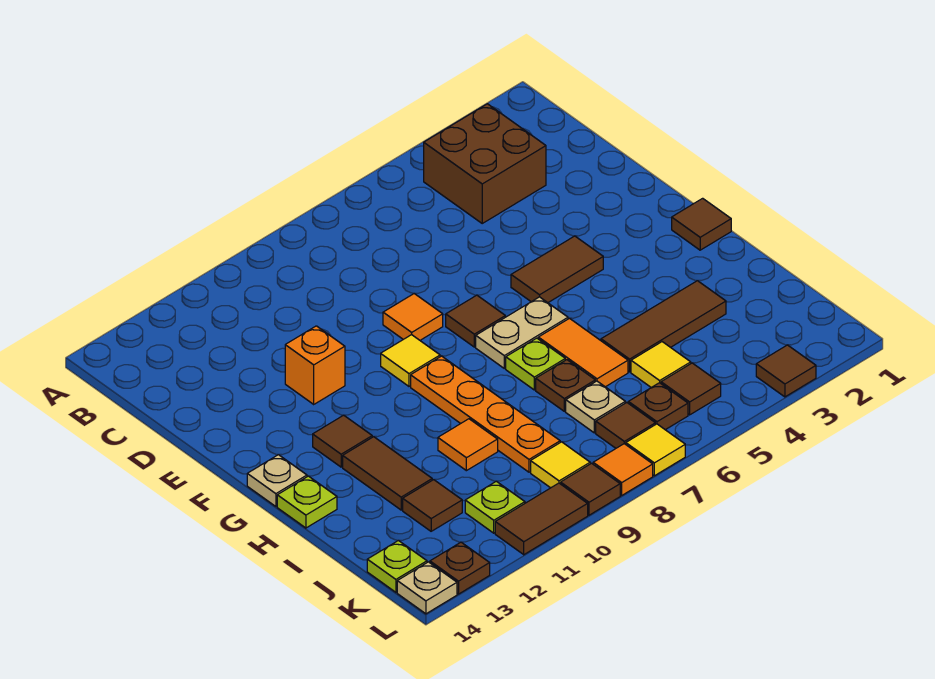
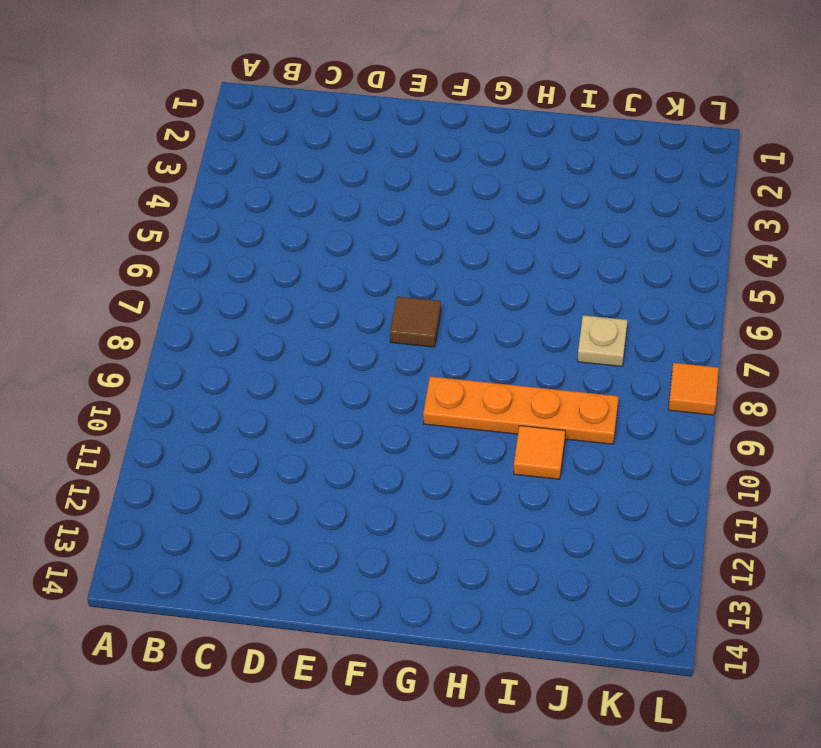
none -> brown 2x2 brick [424,104,546,223]
none -> orange 1x1 tile [383,294,443,340]
none -> orange 1x1 brick [285,326,345,404]
none -> brown 1x2 tile [511,236,603,303]

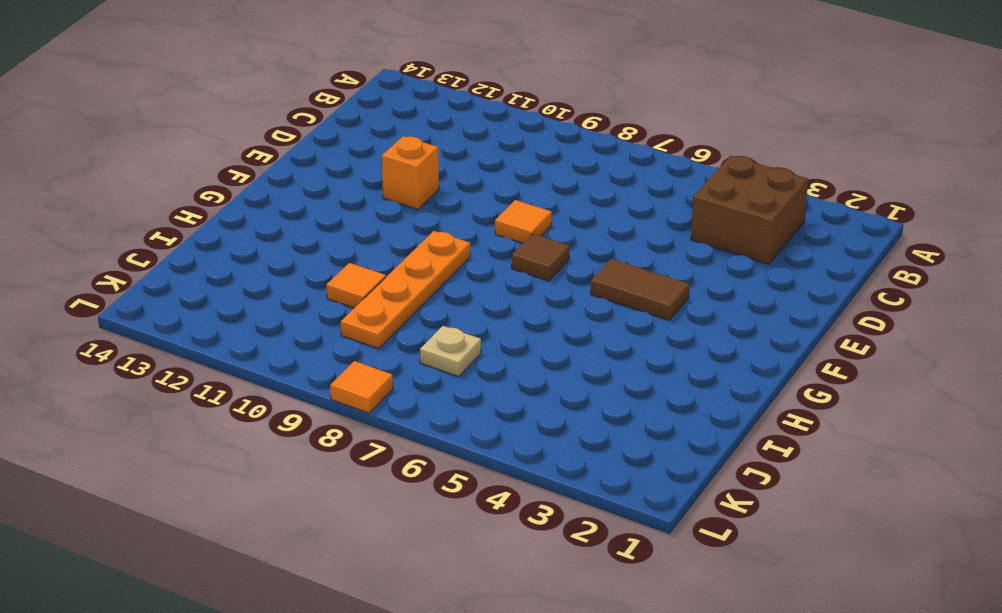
none -> yellow 1x1 tile [381,335,440,386]
none -> brown 1x1 tile [672,198,731,250]
none -> tan 1x2 plate [476,297,568,368]
none -> brown 1x1 tile [313,415,372,467]

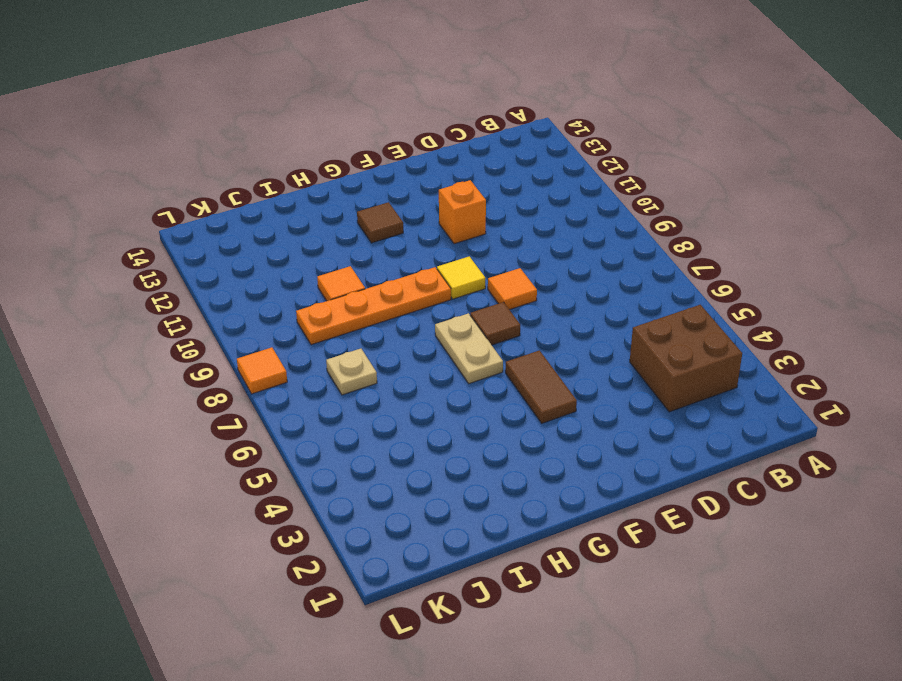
none -> brown 1x1 tile [672,198,731,250]
none -> tan 1x1 plate [247,455,307,506]
none -> orange 1x2 tile [538,319,628,387]
none -> lime 1x1 plate [506,338,565,390]

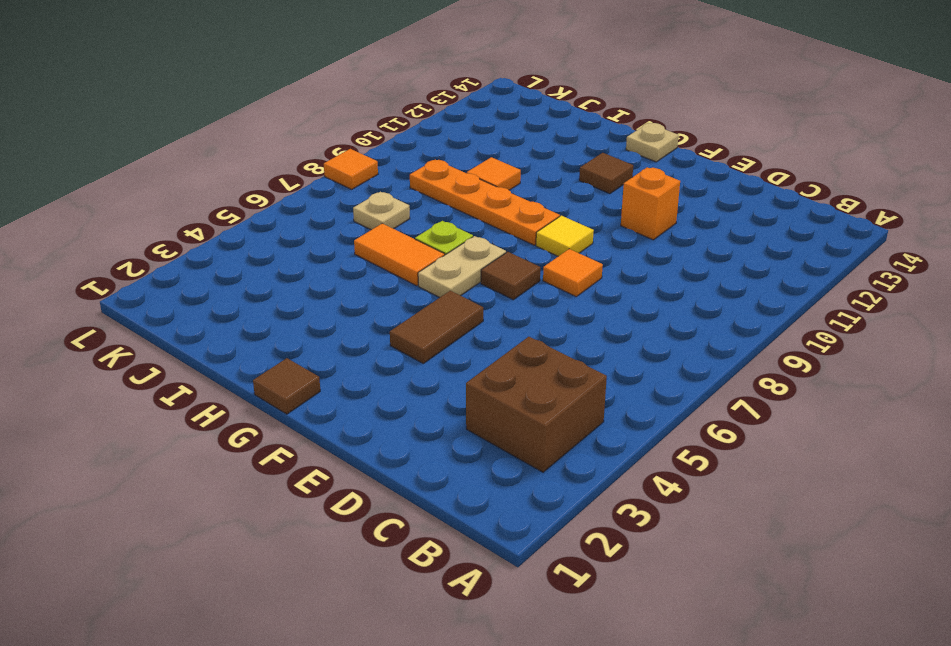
none -> brown 1x2 tile [343,437,432,510]
none -> lime 1x1 plate [277,476,337,528]
none -> brown 1x3 tile [601,281,726,372]
none -> brown 1x1 plate [536,360,595,411]

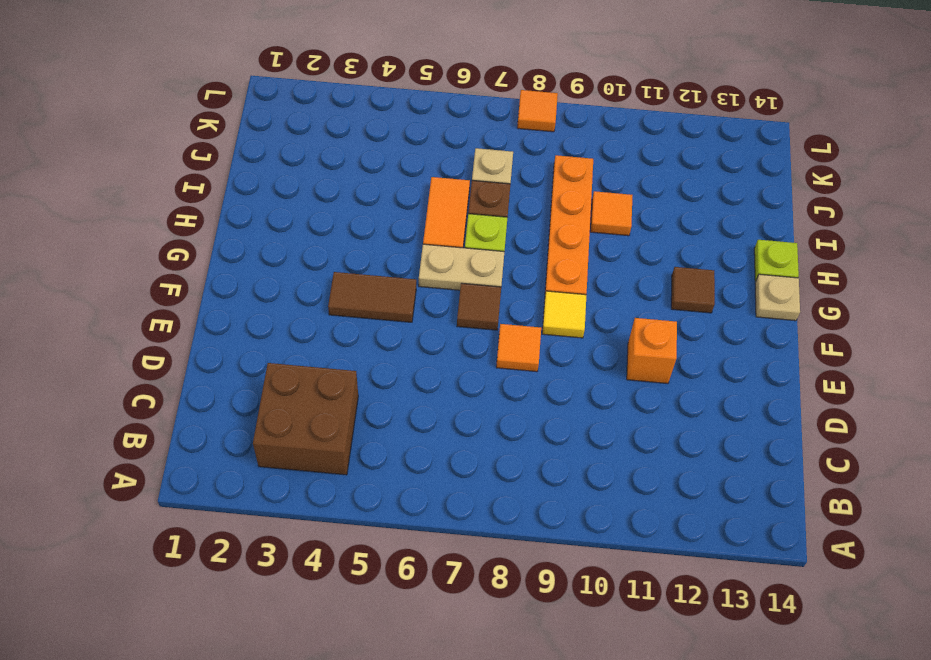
none -> brown 1x1 tile [672,198,731,250]
none -> brown 1x2 tile [343,437,432,510]
none -> brown 1x3 tile [601,281,726,372]
none -> yellow 1x1 tile [631,342,691,388]

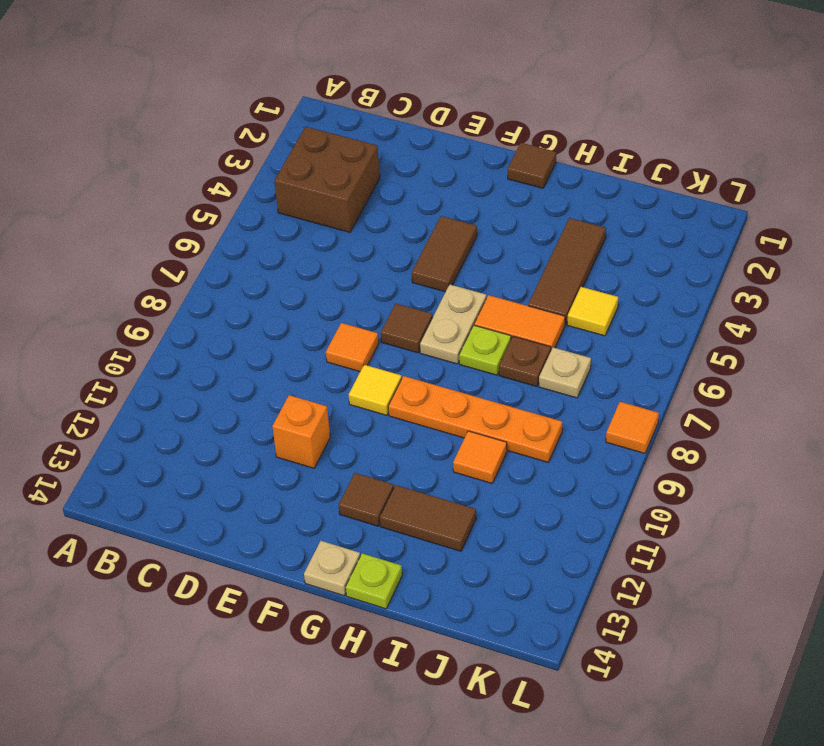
none -> brown 1x1 tile [403,480,462,531]
none -> brown 1x1 tile [661,363,721,415]
none -> brown 1x1 plate [628,383,688,430]
none -> brown 1x1 tile [596,402,655,448]

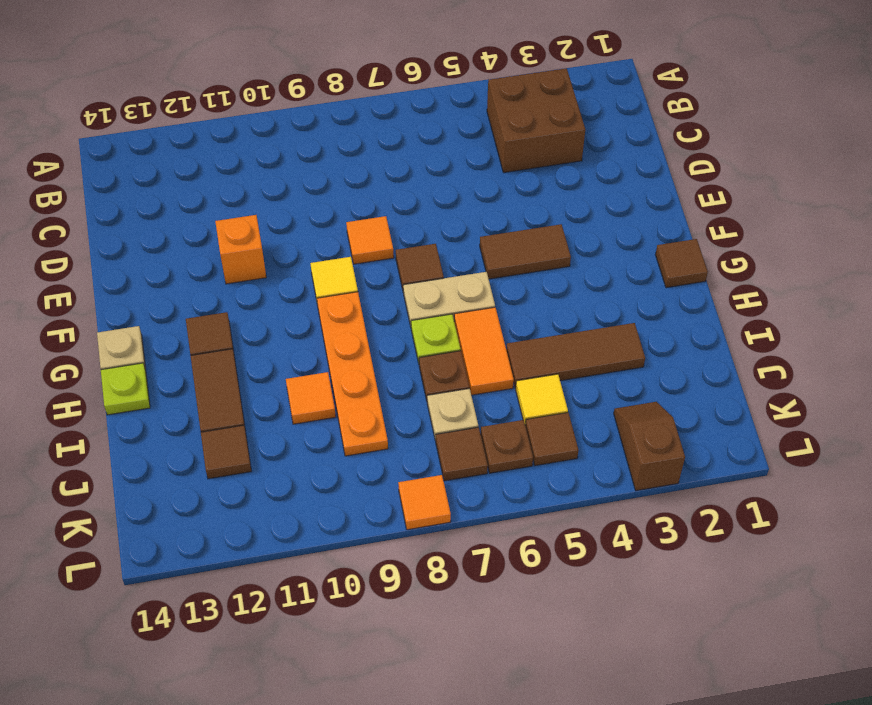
brown 1x2 slope [614,402,685,491] -> brown 1x1 tile [756,345,816,397]
none -> yellow 1x1 tile [531,442,590,488]
none -> lime 1x1 plate [465,481,525,533]
none -> lime 1x1 plate [367,540,427,592]
none -> yellow 1x1 tile [626,424,685,476]

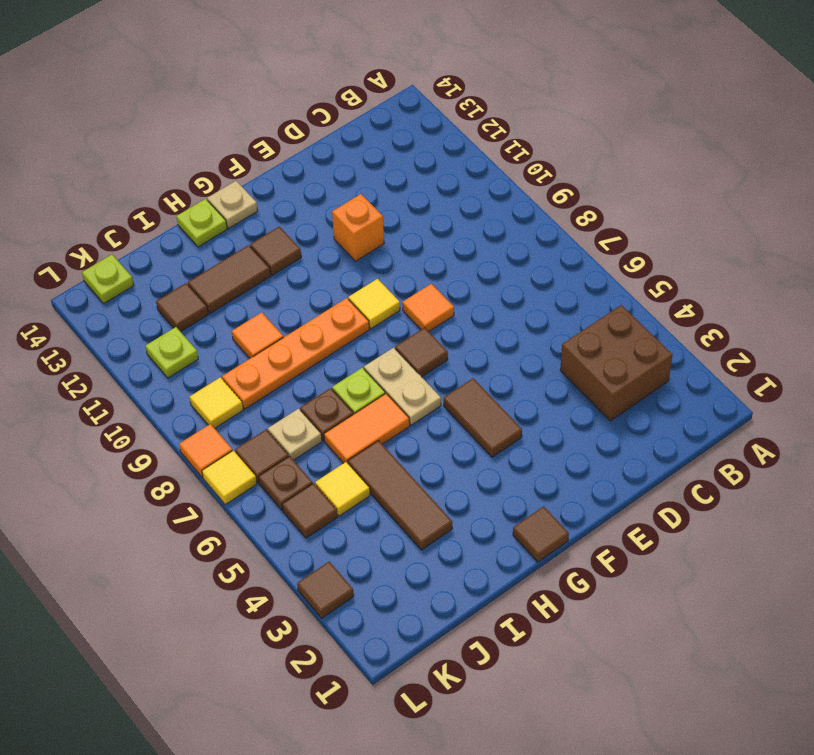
none -> brown 1x1 tile [561,463,620,515]
none -> brown 1x2 tile [495,483,588,555]
none -> brown 1x1 plate [430,542,490,594]
none -> tan 1x1 plate [397,562,457,614]

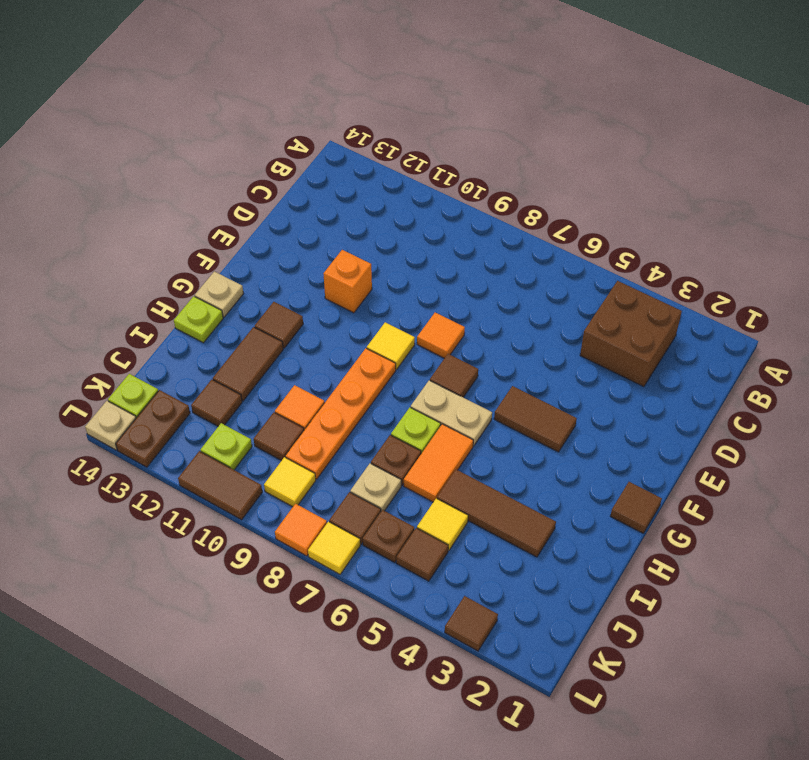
brown 1x1 tile [254,412,304,461] -> brown 1x1 tile moved to [561,463,620,515]
brown 1x2 plate [116,390,190,467] -> brown 1x1 plate [430,542,490,594]

